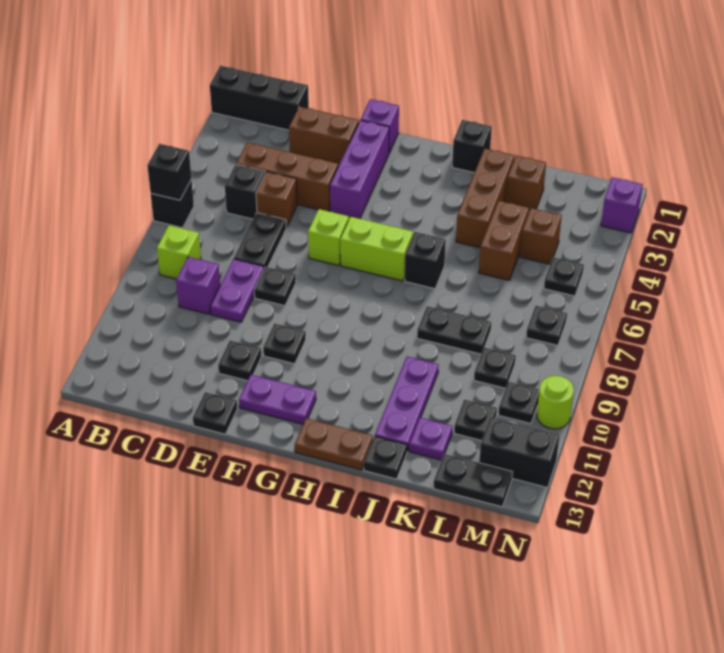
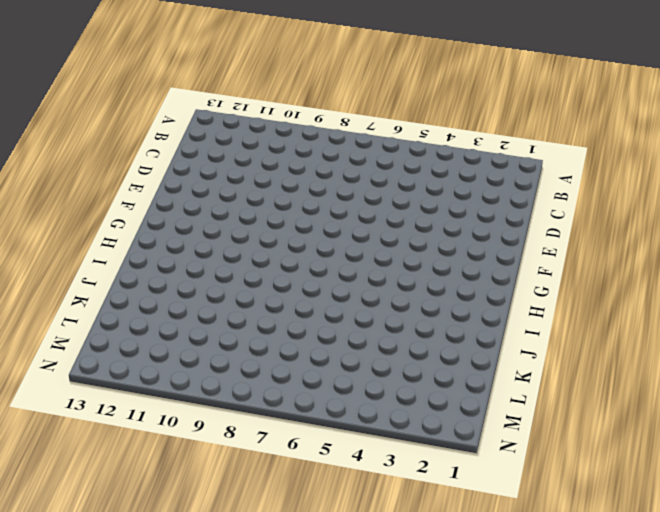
none -> black 1x3 brick [210,66,309,130]
none -> black 1x1 brick [151,179,194,228]
none -> lime 1x1 brick [157,225,201,279]
none -> brown 1x3 brick [236,142,338,211]

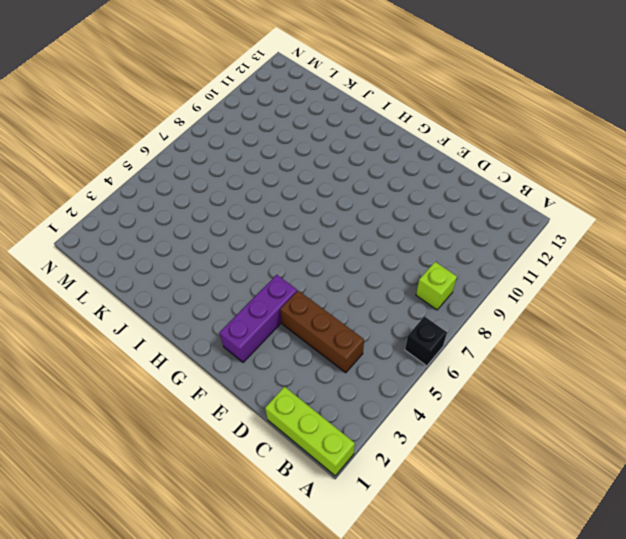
lime 1x3 brick [265,387,355,476] -> black 1x3 brick [210,66,309,130]
none -> black 1x1 brick [225,164,265,219]
none -> purple 1x1 brick [176,257,220,314]
none -> brown 1x2 brick [289,107,359,165]
none -> brown 1x1 brick [256,172,297,227]

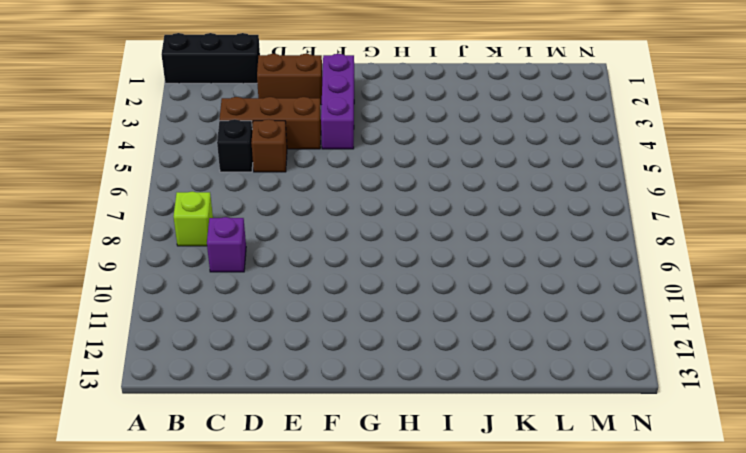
none -> black 1x1 brick [151,179,194,228]
none -> black 1x2 plate [234,213,286,268]
none -> purple 1x2 plate [210,259,264,322]
none -> black 1x1 plate [254,267,296,306]

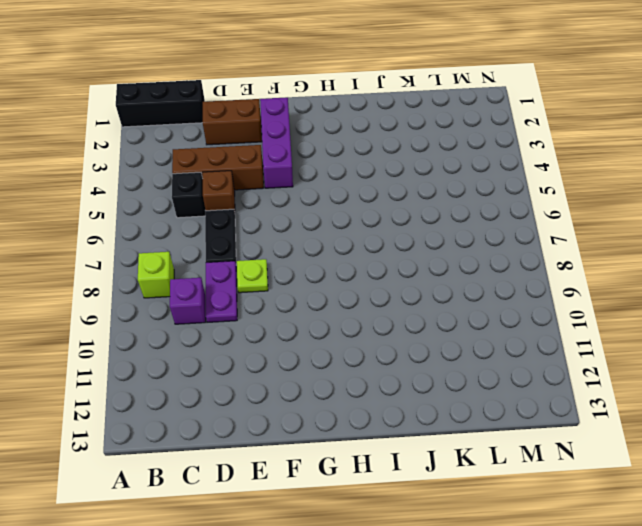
lime 1x1 plate [237,259,268,293] -> black 1x1 plate [254,267,296,306]
none -> black 1x1 brick [151,179,194,228]
none -> black 1x1 plate [218,341,261,381]
none -> black 1x1 plate [193,392,237,434]
none -> purple 1x1 brick [361,99,399,153]

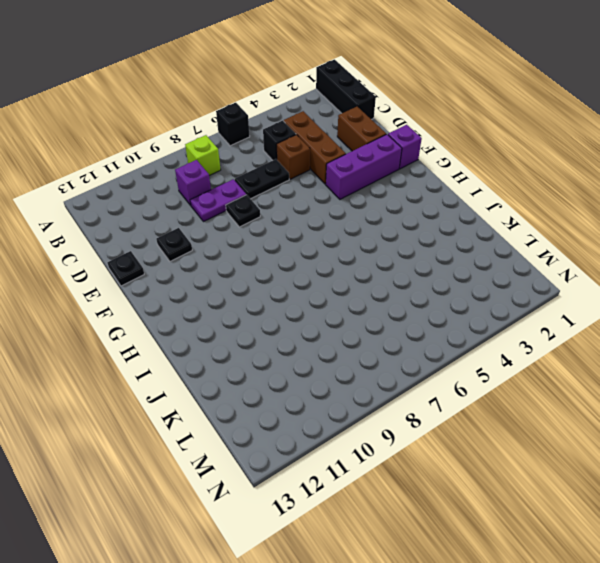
none -> lime 1x1 brick [308,209,349,266]
none -> black 1x1 plate [263,324,306,364]
none -> purple 1x2 plate [239,375,316,424]
none -> lime 1x2 brick [340,217,413,281]

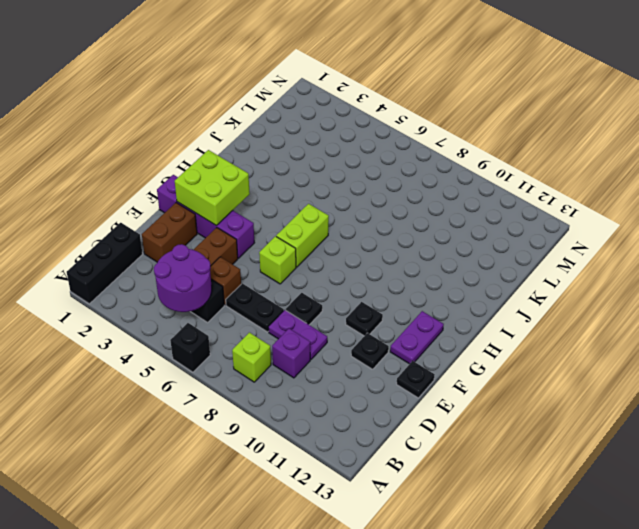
purple 2x2 round brick [154,244,212,312] -> none
lime 2x2 brick [175,150,250,225] -> none
none -> brown 1x2 plate [295,418,373,470]
none -> black 1x1 brick [452,120,492,173]
none -> black 1x1 brick [405,232,446,289]
none -> brown 1x3 brick [456,149,514,248]

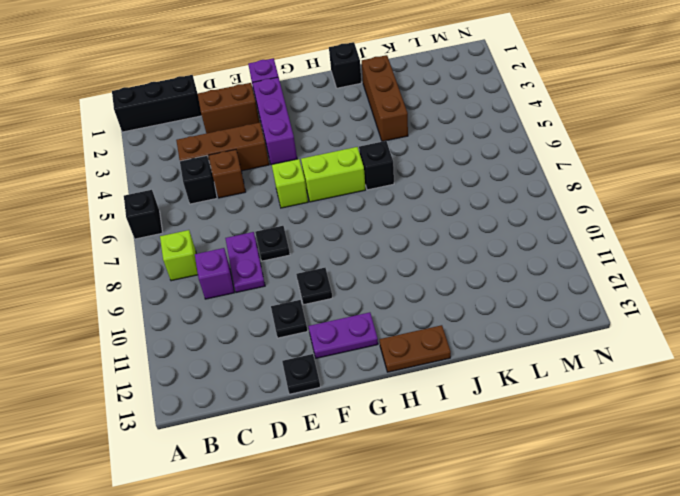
none -> black 1x2 plate [234,213,286,268]
none -> black 1x2 plate [417,306,491,354]
none -> purple 1x3 plate [375,357,439,451]
none -> black 1x1 plate [364,436,407,479]

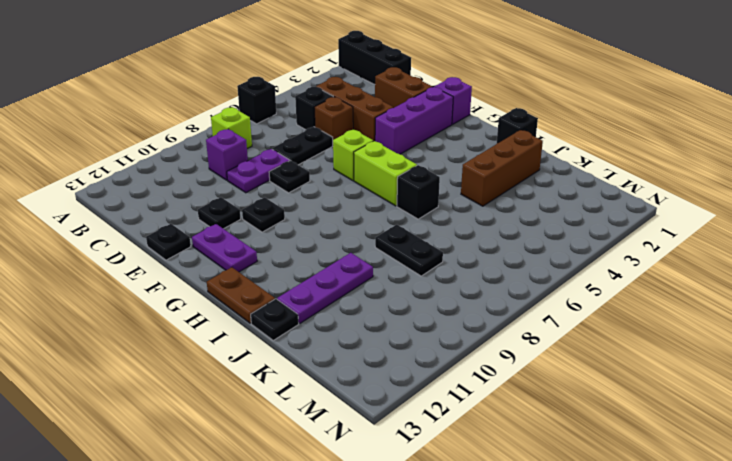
none -> brown 1x1 brick [506,156,546,210]
none -> brown 1x2 brick [479,201,529,280]
none -> purple 1x1 plate [409,418,452,460]
none -> brown 1x1 brick [520,208,562,264]

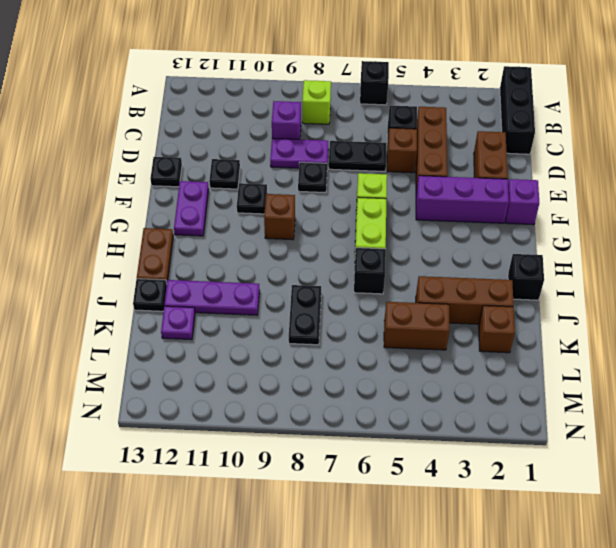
brown 1x1 brick [264,194,295,240] -> brown 1x1 brick moved to [520,208,562,264]
none -> black 1x1 plate [474,348,516,388]
none -> black 1x1 plate [454,400,497,441]
none -> black 1x2 plate [434,454,512,507]
none -> black 1x1 plate [544,257,584,296]

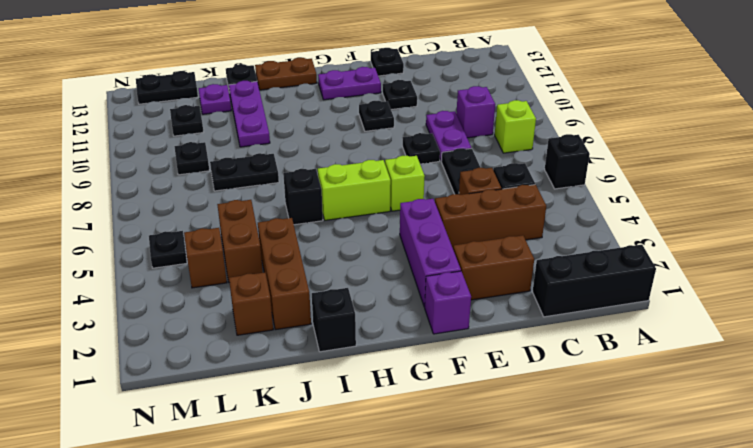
none -> black 1x1 plate [526,306,567,345]
none -> black 1x1 plate [498,382,539,424]
none -> black 1x2 brick [479,417,559,488]
none -> purple 1x1 brick [601,177,643,233]

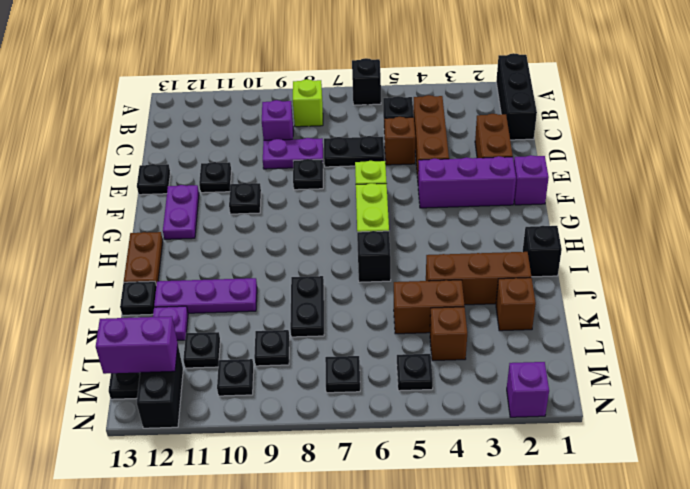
purple 1x2 brick [96,316,178,374] -> none
none -> lime 1x1 round brick [537,376,574,429]
none -> black 1x1 brick [147,144,191,200]

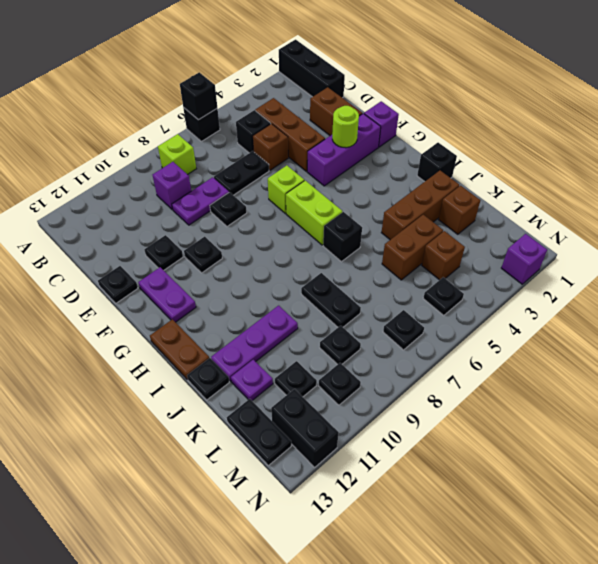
lime 1x1 round brick [332,106,359,148] -> lime 1x1 round brick moved to [537,376,574,429]

